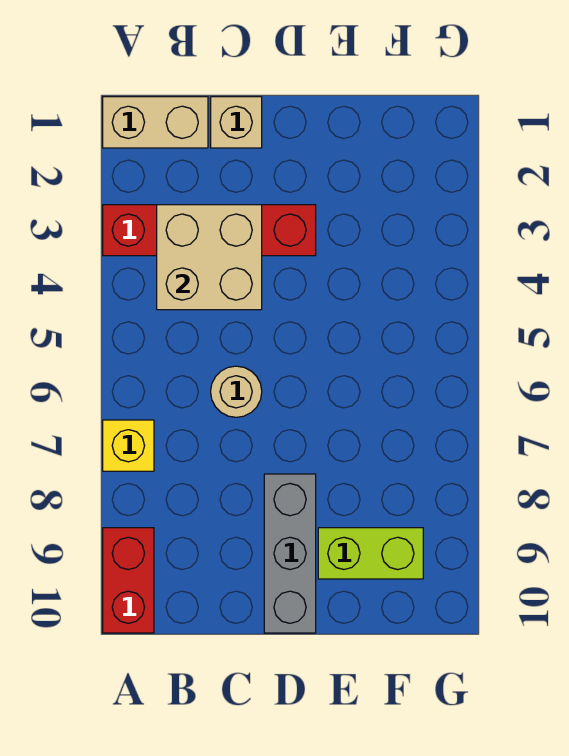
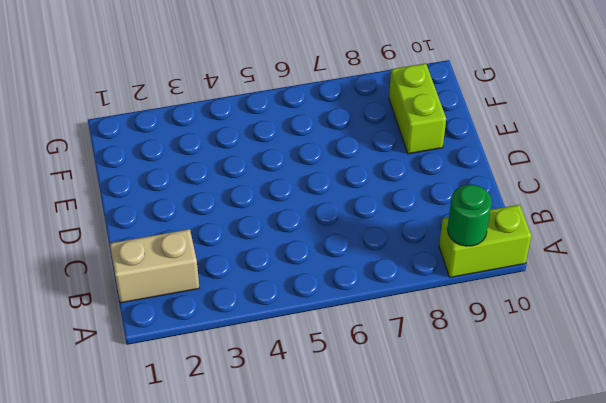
lime 1x2 brick [439,205,532,277] -> red 1x2 brick [103,528,154,633]
green 1x1 round brick [447,184,492,246] -> none
tan 1x2 brick [110,229,199,303] -> tan 1x2 brick turned to [103,97,208,148]
none -> red 1x4 brick [103,205,316,256]
none -> yellow 1x1 brick [103,420,154,471]

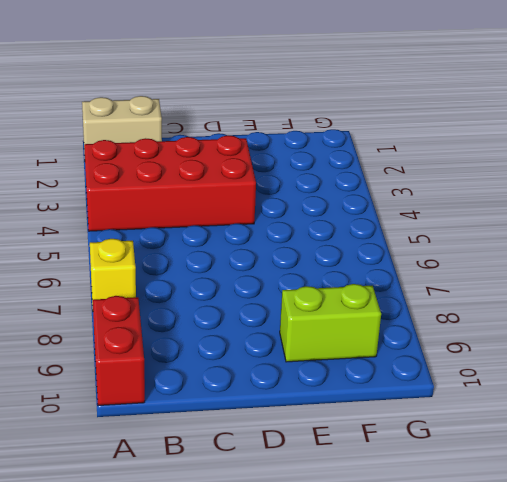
red 2x4 brick [84,135,256,231] -> red 1x4 brick [103,205,316,256]
none -> tan 1x1 brick [211,97,262,148]
none -> tan 1x1 round brick [211,366,262,417]

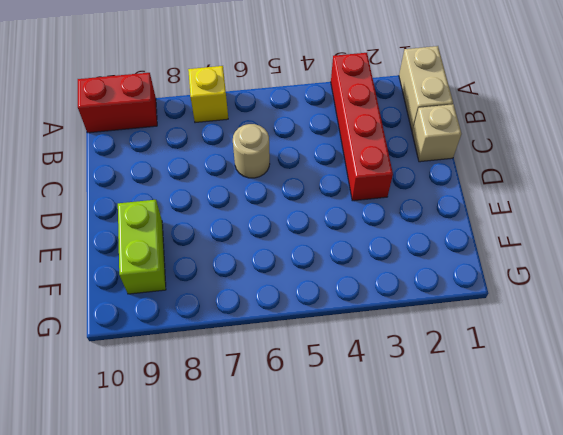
none -> grey 1x3 brick [264,474,316,633]
none -> tan 2x2 brick [157,205,262,310]

